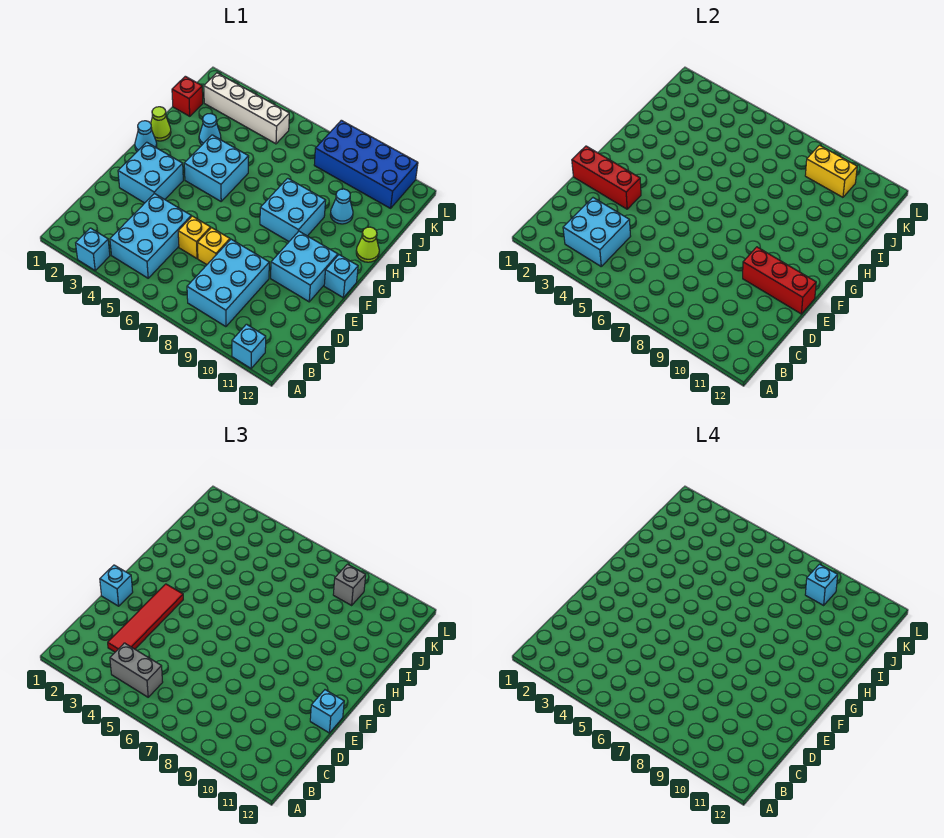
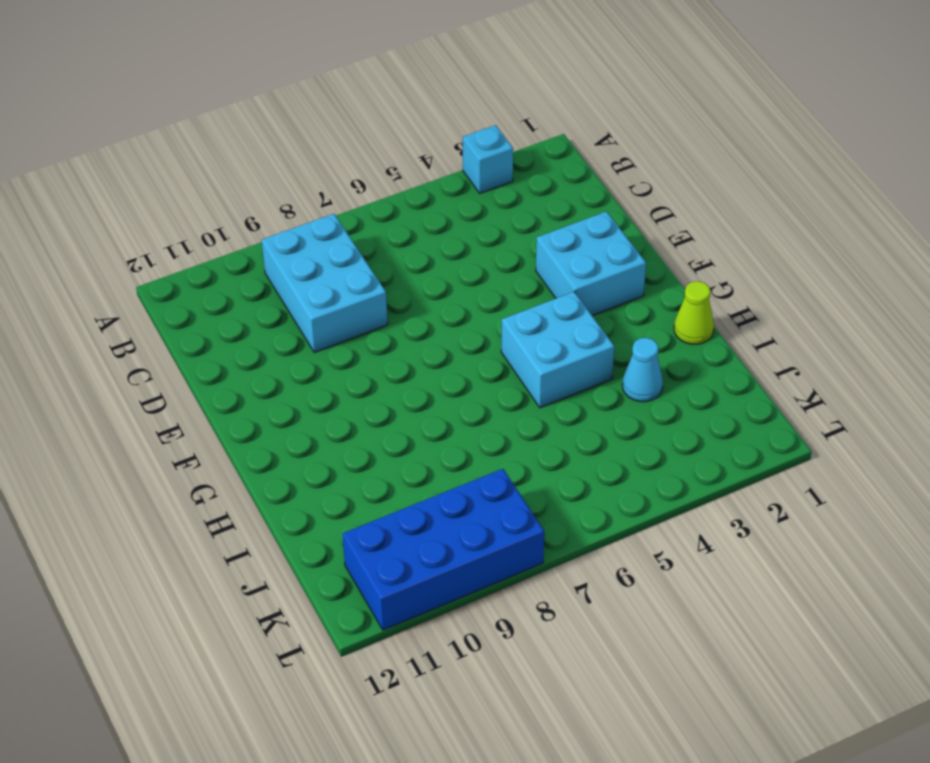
none -> cyan 1x1 brick [232,324,266,368]
none -> cyan 2x3 brick [110,193,191,278]
none -> yellow 1x1 brick [178,216,211,258]

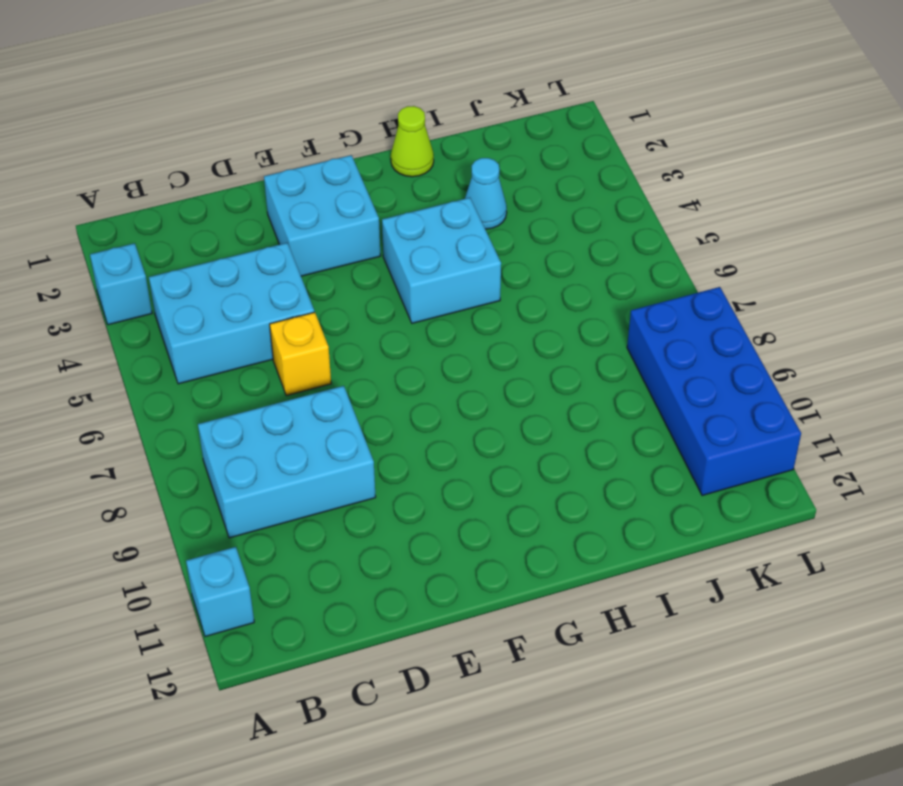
none -> yellow 1x1 brick [197,228,230,265]
none -> cyan 2x2 brick [271,231,338,302]
none -> cyan 1x1 brick [324,255,358,298]

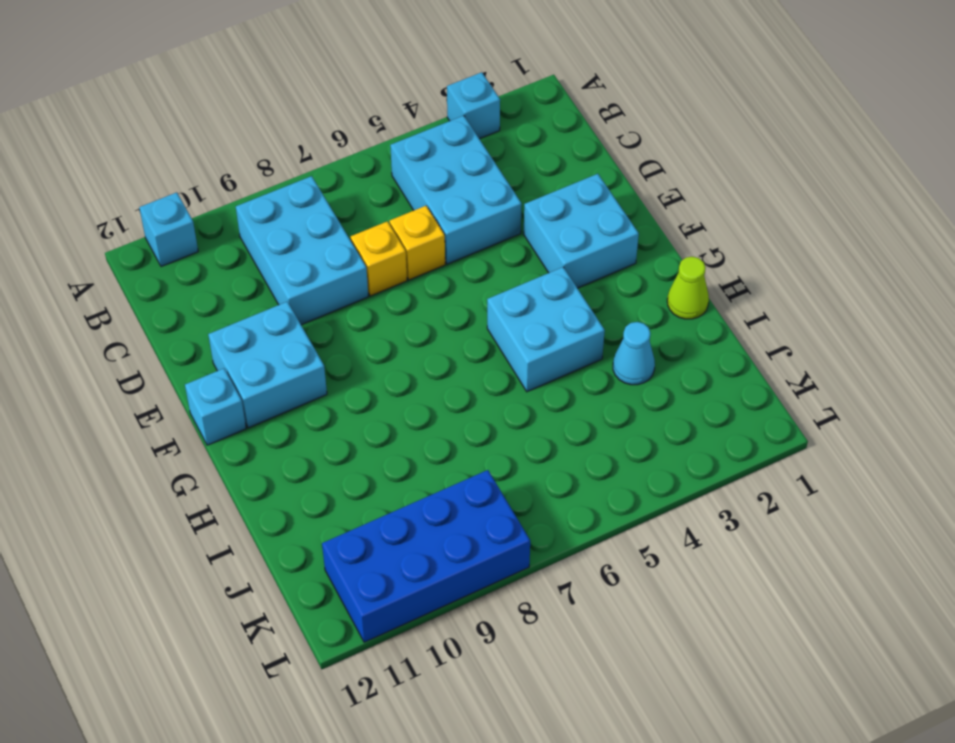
none -> cyan 1x1 cone [135,121,157,151]
none -> cyan 2x2 brick [260,178,326,241]
none -> lime 1x1 cone [356,227,379,262]

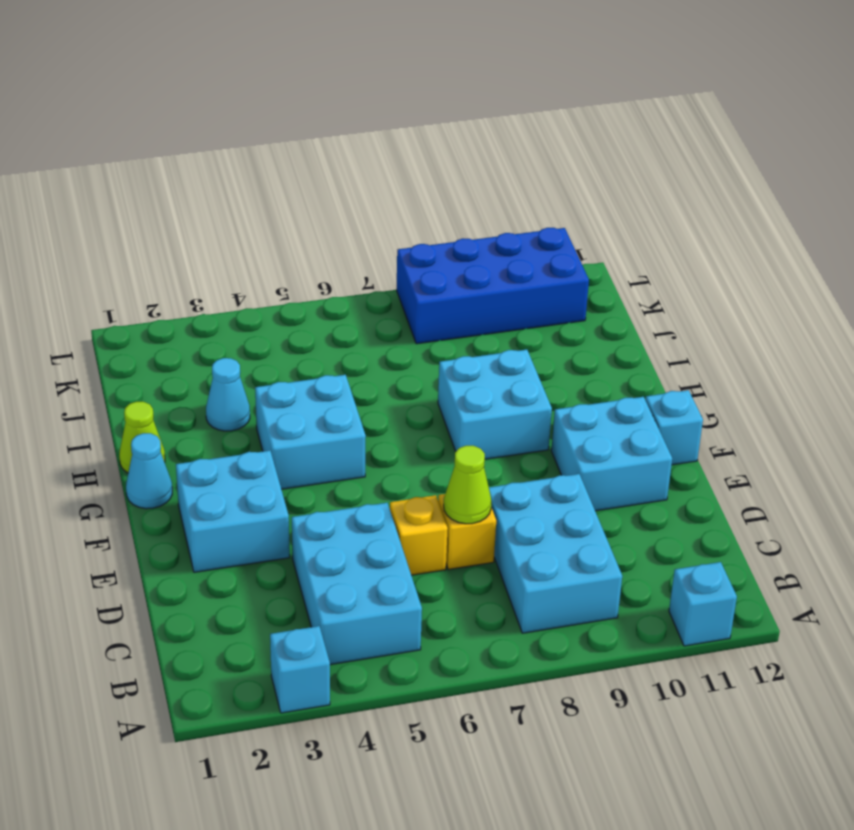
lime 1x1 cone [444,446,491,524] -> lime 1x1 cone moved to [356,227,379,262]
none -> cyan 1x1 cone [330,189,353,224]
none -> red 1x1 brick [172,76,203,116]
none -> white 1x4 brick [204,73,289,144]

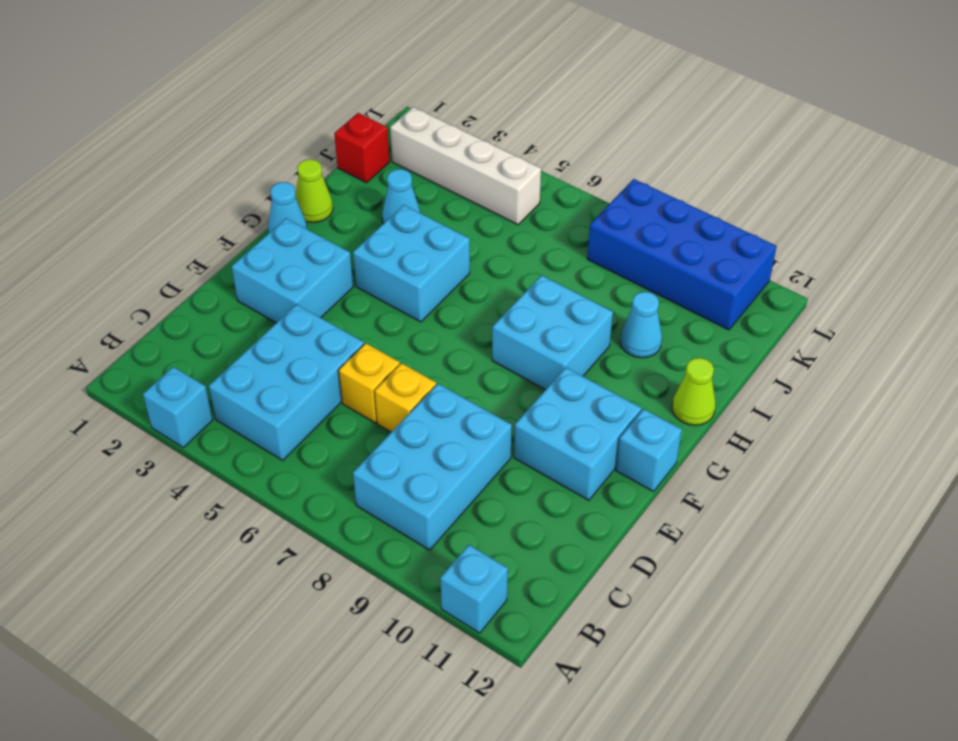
none -> cyan 2x2 brick [563,198,631,266]
none -> red 1x3 brick [572,146,641,209]
none -> red 1x3 brick [743,247,816,314]

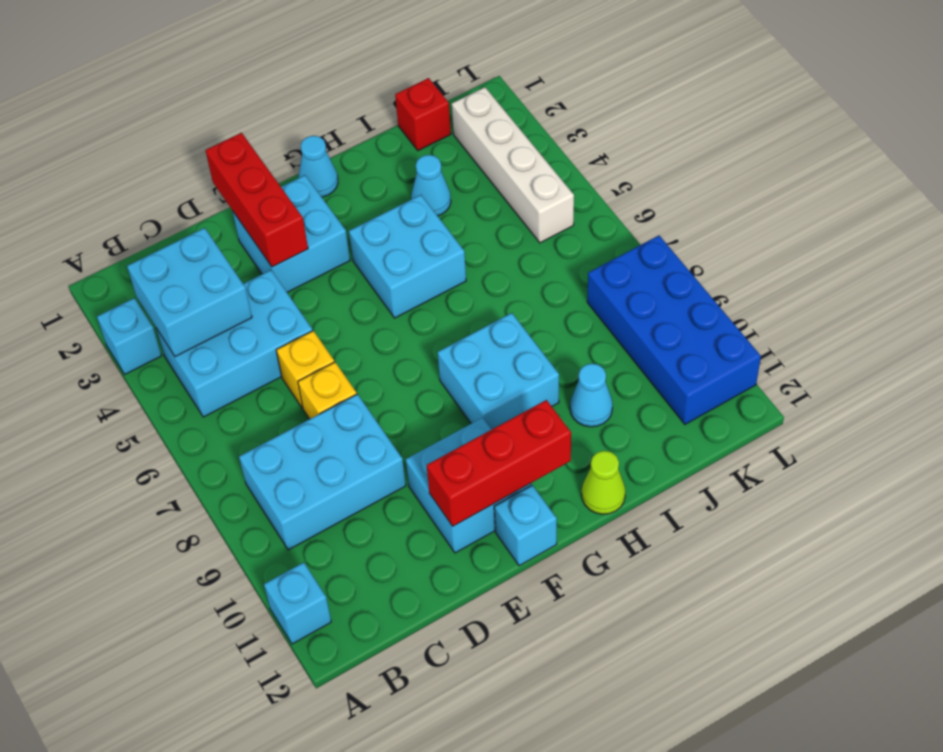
red 1x3 brick [427,400,571,526] -> red 1x3 brick turned to [743,247,816,314]
none -> lime 1x1 cone [151,107,171,141]
none -> yellow 1x2 brick [805,145,857,197]
none -> grey 1x2 brick [110,643,163,697]

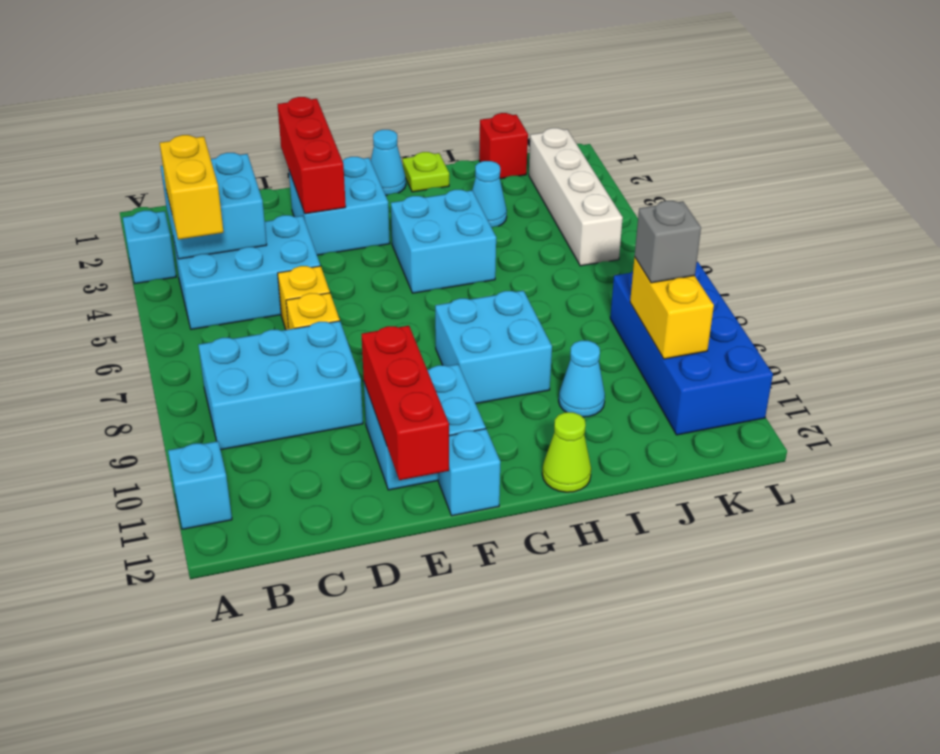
yellow 1x2 brick [160,135,223,240] -> grey 1x2 brick [110,643,163,697]
lime 1x1 plate [402,152,449,192] -> lime 1x1 cone [151,107,171,141]
none -> red 1x4 tile [108,584,183,652]
none -> cyan 1x1 brick [100,565,133,606]
none -> cyan 1x1 brick [310,690,344,733]

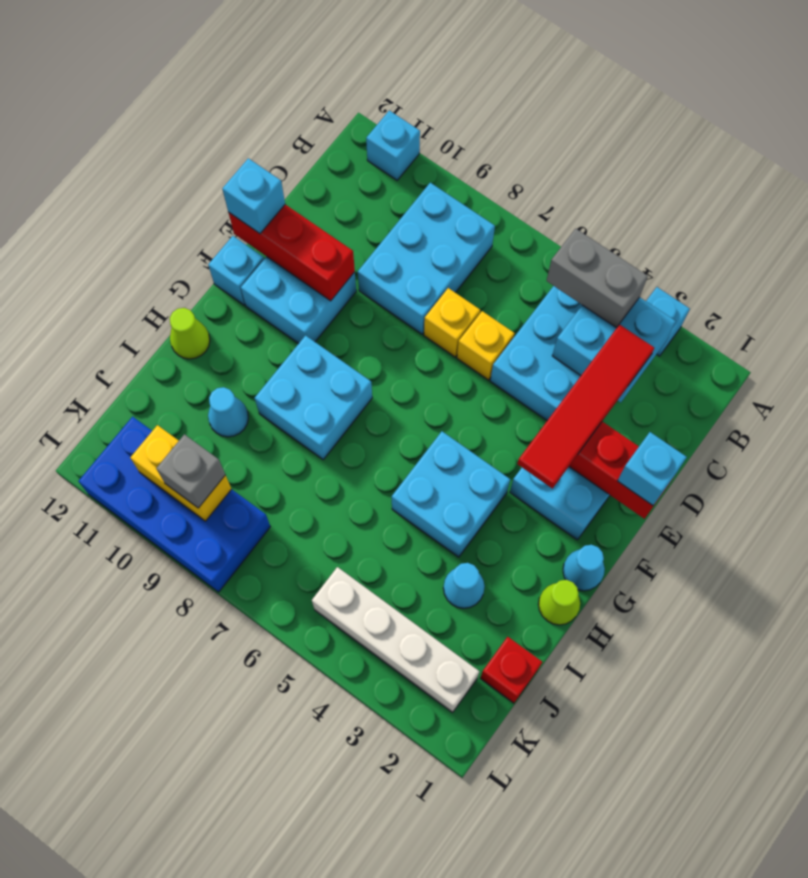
none -> cyan 1x1 brick [805,564,838,605]

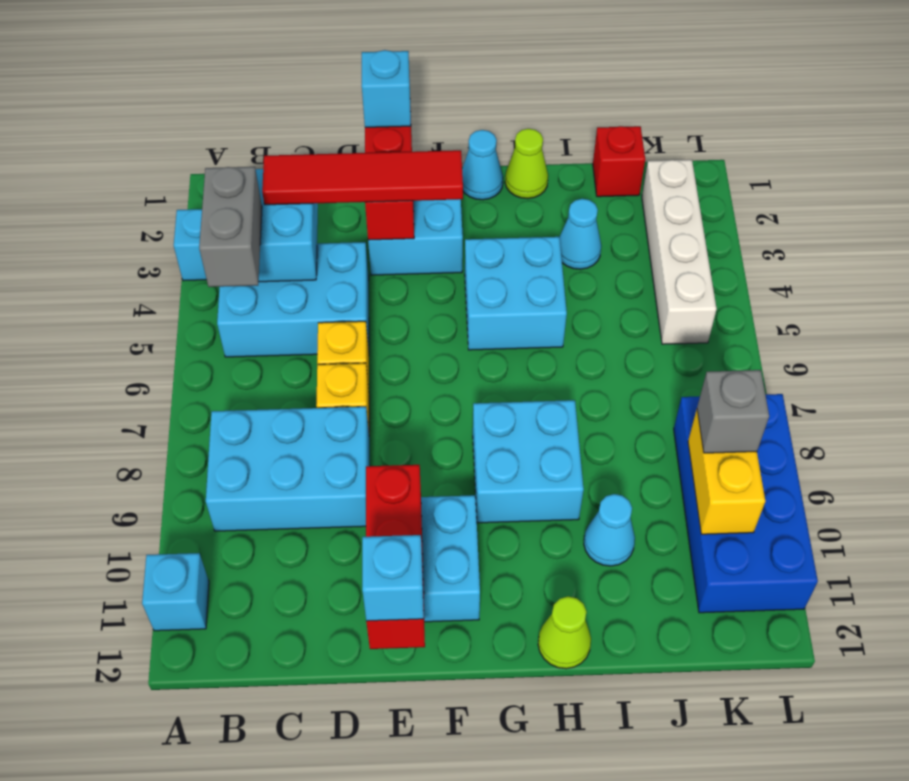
none -> cyan 1x1 brick [324,255,358,298]
none -> cyan 1x1 brick [805,564,838,605]

